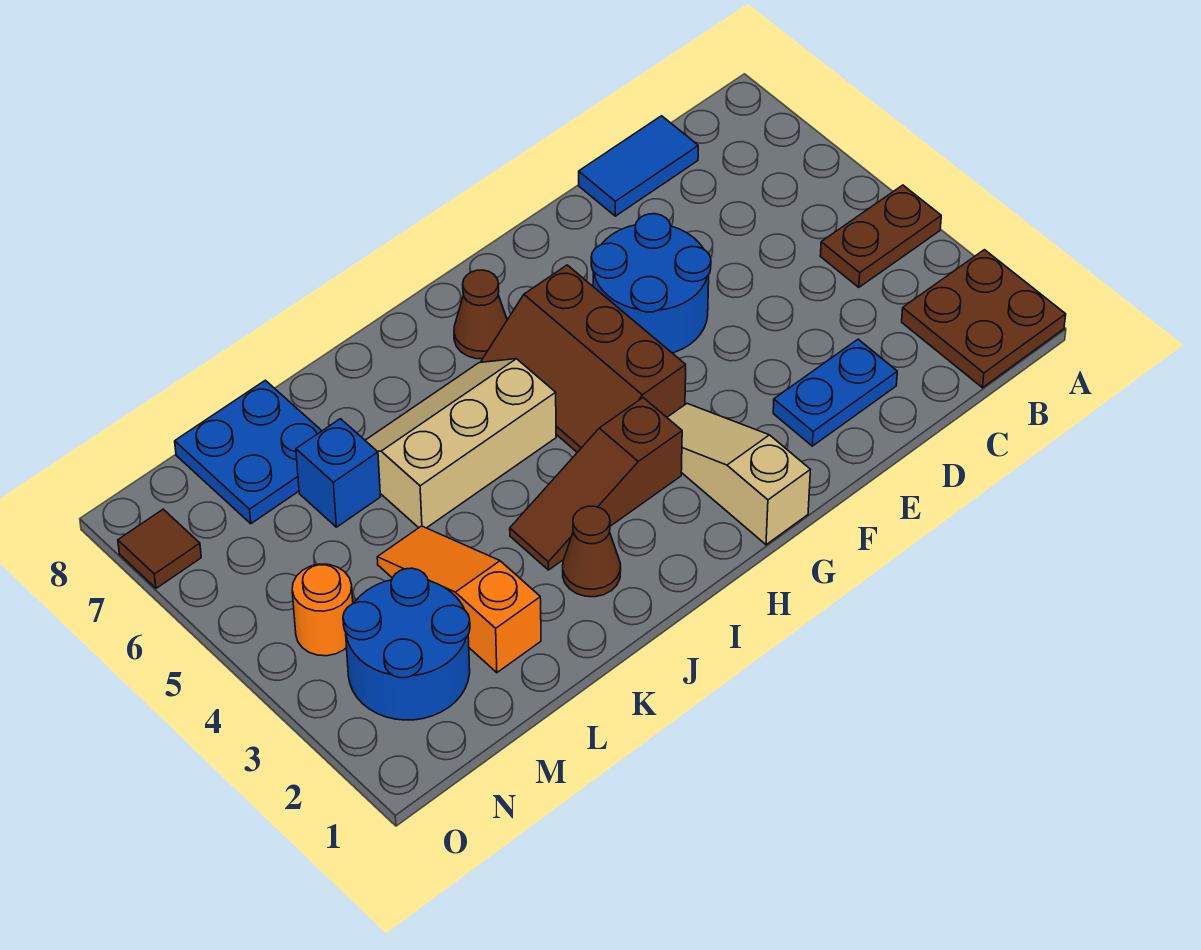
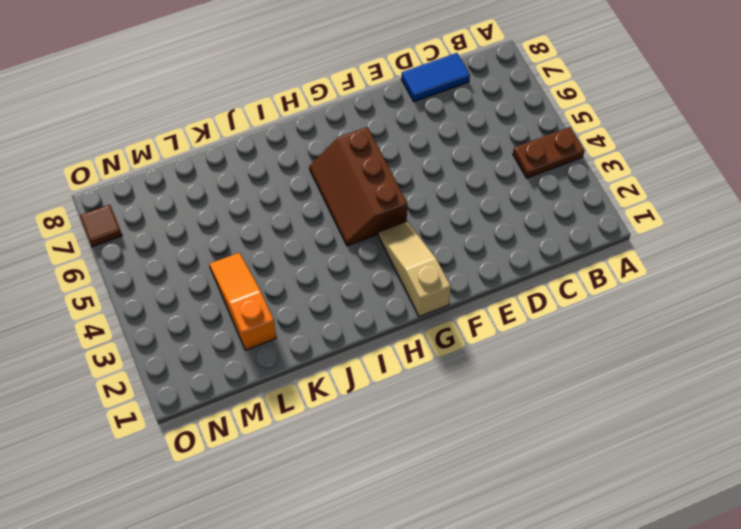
none -> brown 2x2 plate [902,250,1066,388]
none -> blue 1x2 plate [773,339,897,446]
none -> blue 2x2 round brick [591,214,711,353]

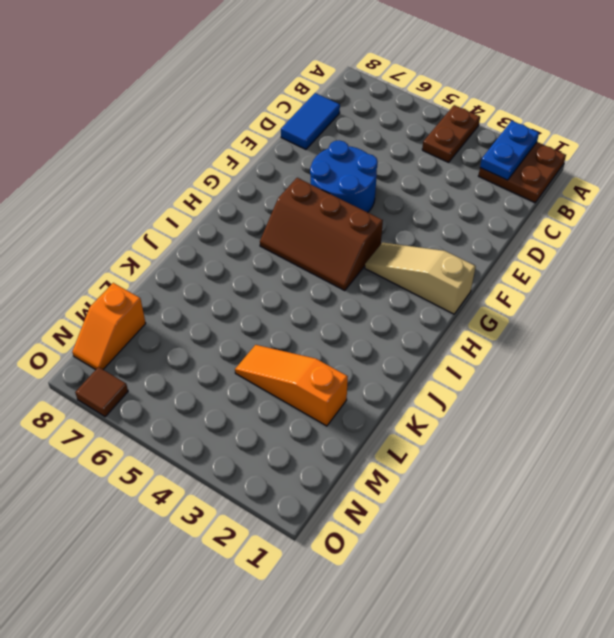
blue 1x2 plate [480,121,539,180] -> blue 1x2 plate moved to [773,339,897,446]
orange 1x2 slope [72,283,146,370] -> blue 2x2 plate [175,380,322,524]
none -> brown 1x3 slope [510,398,682,570]
none -> brown 1x1 cone [454,270,507,359]
none -> tan 2x3 slope [365,359,556,528]

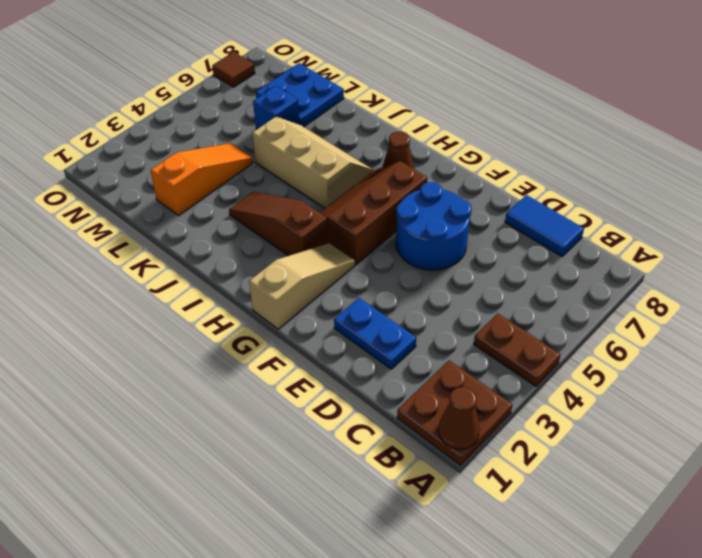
brown 1x1 cone [438,387,480,449] -> brown 1x1 cone moved to [563,506,621,597]
none -> blue 2x2 round brick [343,568,470,720]
none -> orange 1x1 round brick [292,564,353,656]

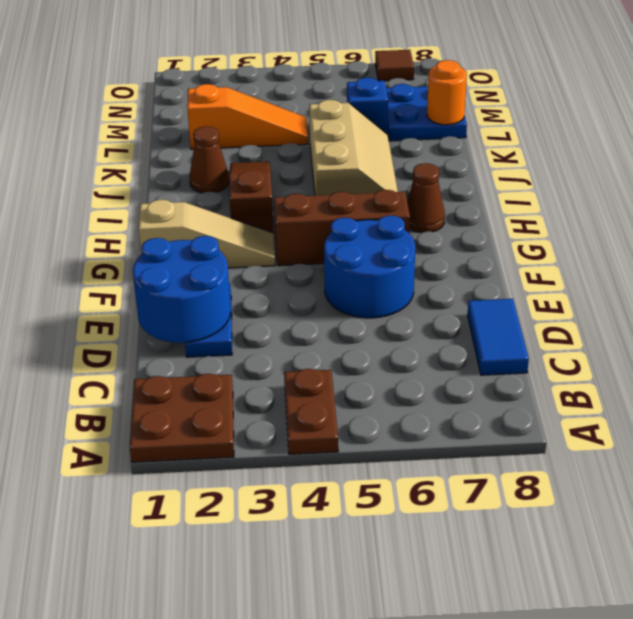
blue 2x2 round brick [133,236,231,343] -> blue 2x2 round brick moved to [343,568,470,720]
orange 1x1 round brick [427,60,467,125] -> orange 1x1 round brick moved to [292,564,353,656]

